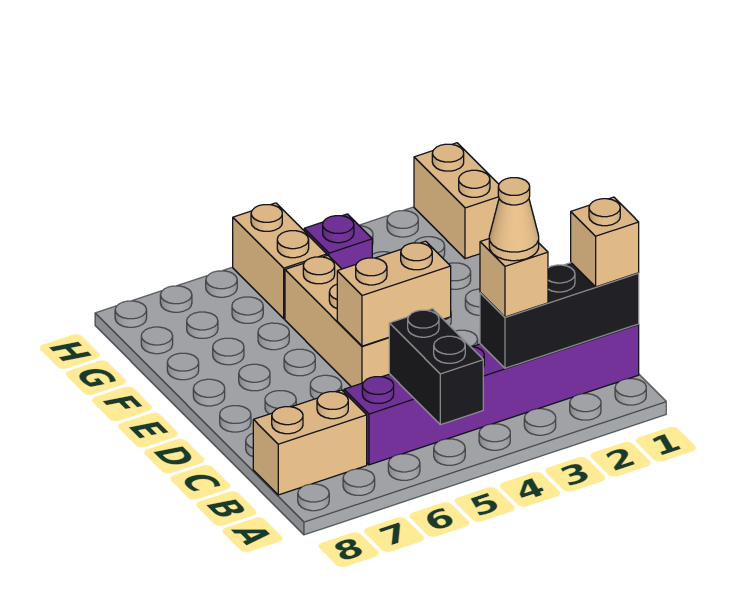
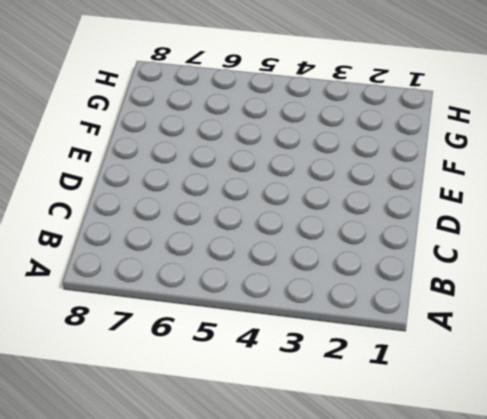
none -> purple 1x6 brick [344,324,639,465]
none -> tan 1x2 brick [253,390,367,495]
none -> tan 1x3 brick [285,255,389,387]

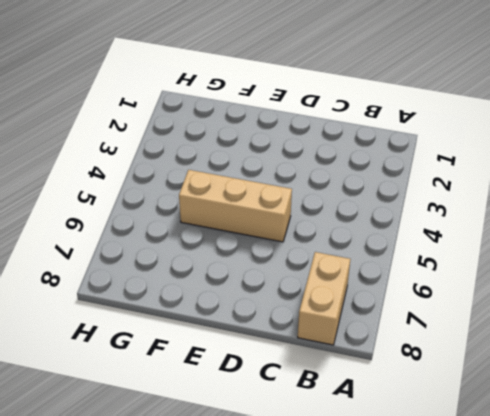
none -> purple 1x6 brick [344,324,639,465]
none -> tan 1x2 brick [414,143,499,259]
none -> purple 1x1 brick [304,214,372,269]

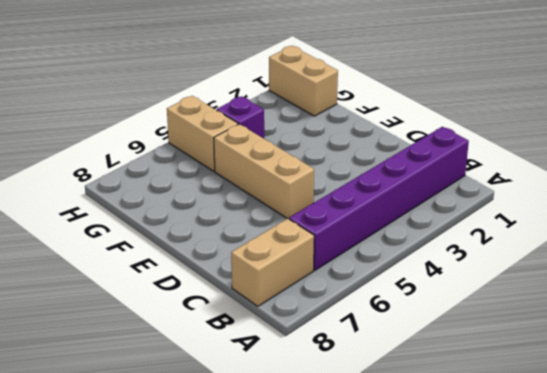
none -> black 1x2 brick [389,309,483,425]
none -> black 1x3 brick [480,263,639,368]
none -> tan 1x2 brick [337,241,451,346]

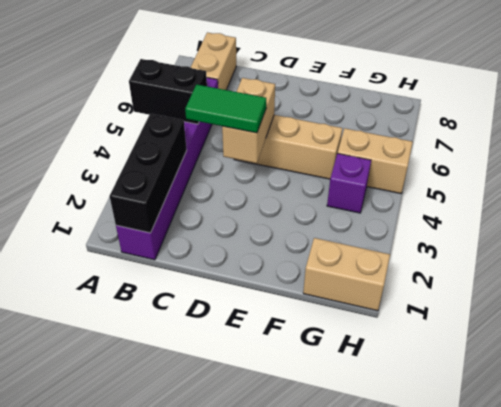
green 1x2 tile [185,85,266,133] -> none
none -> tan 1x1 brick [571,197,639,287]
none -> tan 1x1 brick [480,239,548,317]
none -> tan 1x1 cone [489,178,539,261]

